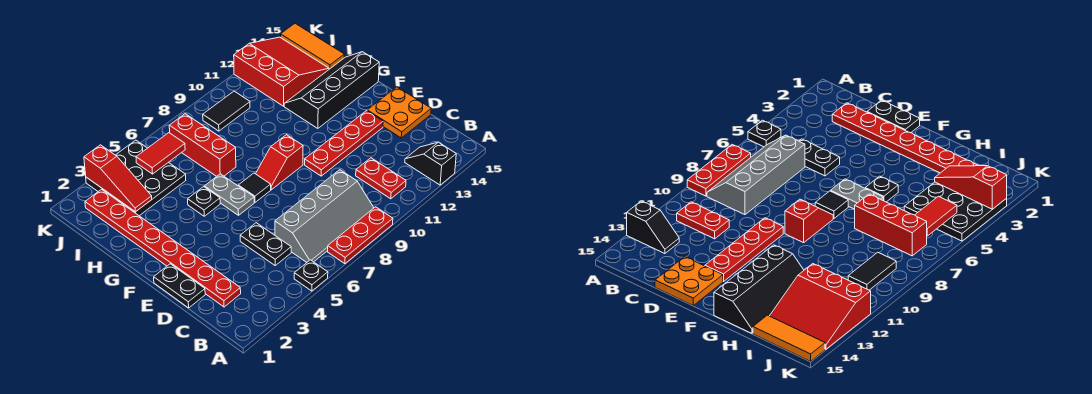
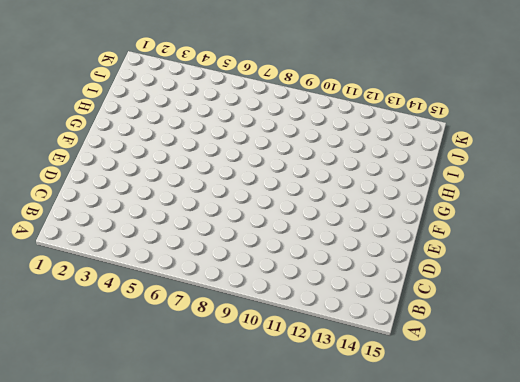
none -> black 1x1 plate [294,260,328,291]
none -> red 1x3 plate [328,207,393,264]
none -> black 1x2 slope [405,142,456,185]

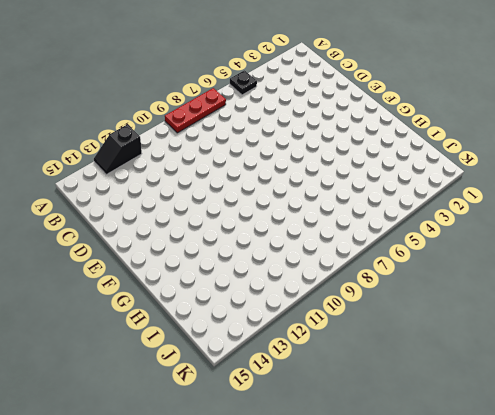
black 1x2 slope [94,124,142,174] -> black 1x2 slope turned to [405,142,456,185]
none -> grey 2x4 slope [275,170,374,262]
none -> red 1x2 plate [356,158,406,199]
none -> red 1x8 plate [85,189,241,307]

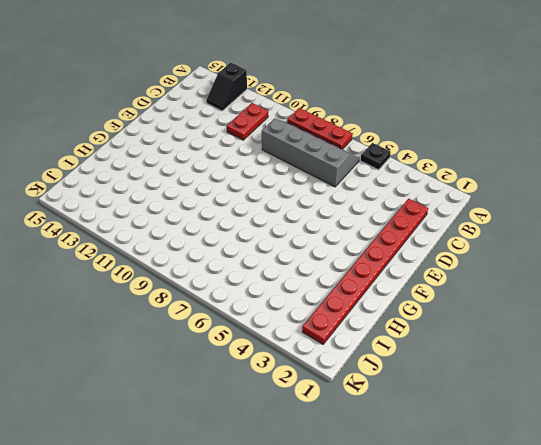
none -> black 1x2 plate [240,223,291,265]
none -> black 1x2 plate [154,264,205,308]
none -> orange 2x2 plate [367,87,431,138]

